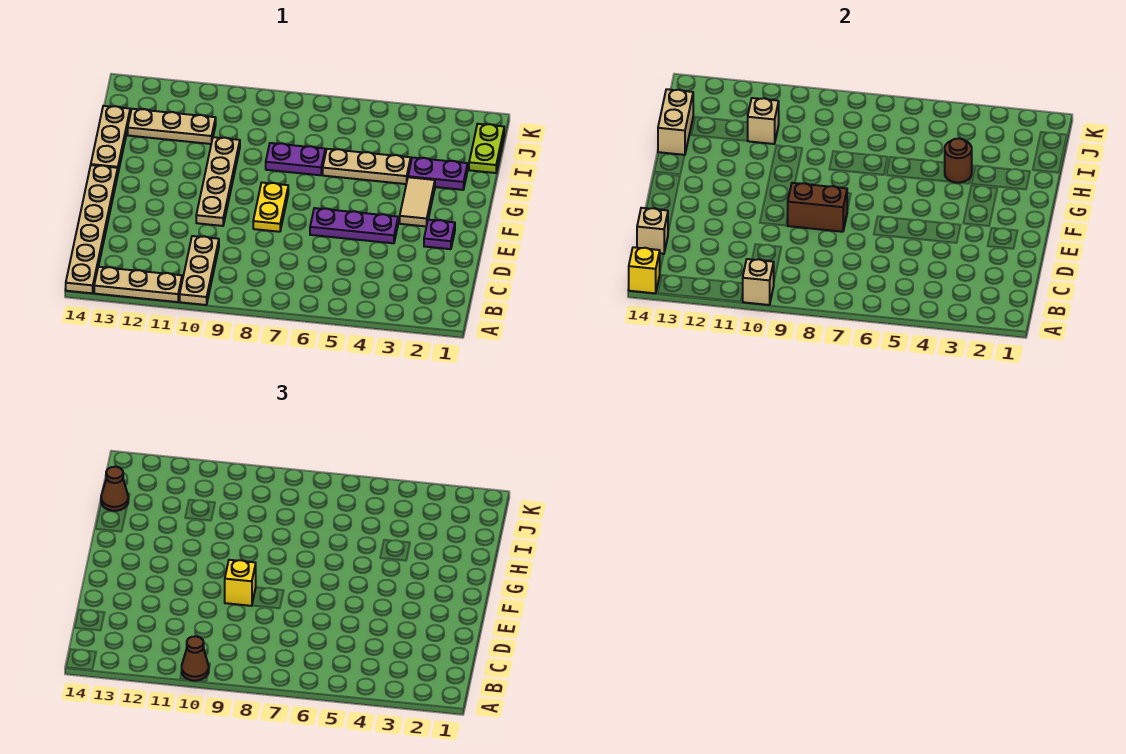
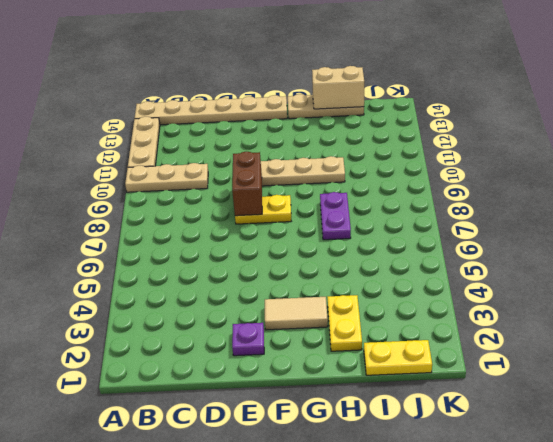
yellow 1x2 plate [327,295,362,351] -> purple 1x2 plate [408,158,468,190]
yellow 1x2 plate [364,340,432,375] -> lime 1x2 plate [469,124,504,173]
none -> purple 1x3 plate [310,208,398,243]
none -> tan 1x3 plate [323,149,411,184]
none -> tan 1x3 plate [128,109,216,144]

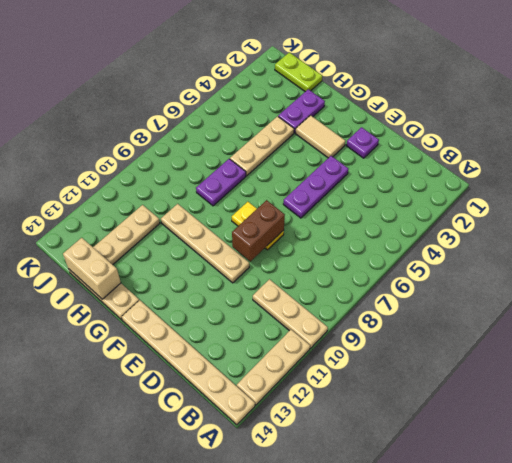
none -> tan 1x1 brick [743,259,774,305]
none -> yellow 1x1 brick [629,247,660,293]
none -> tan 1x1 brick [637,208,668,254]

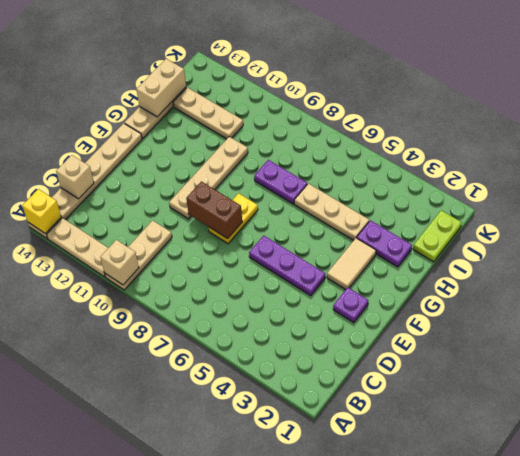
none -> brown 1x1 round brick [945,138,972,183]
none -> tan 1x1 brick [748,98,779,144]
none -> brown 1x1 cone [182,636,209,681]

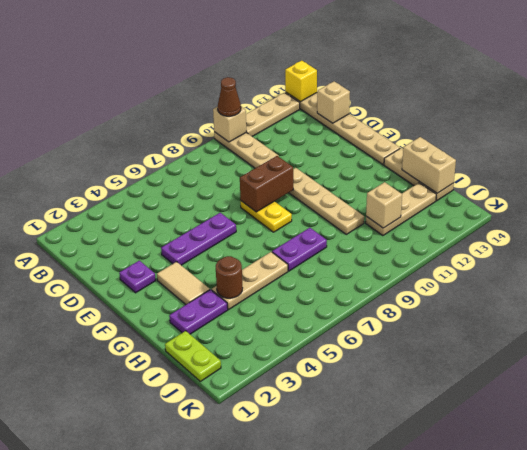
none -> yellow 1x1 brick [225,560,256,606]
none -> brown 1x1 cone [101,467,128,511]

